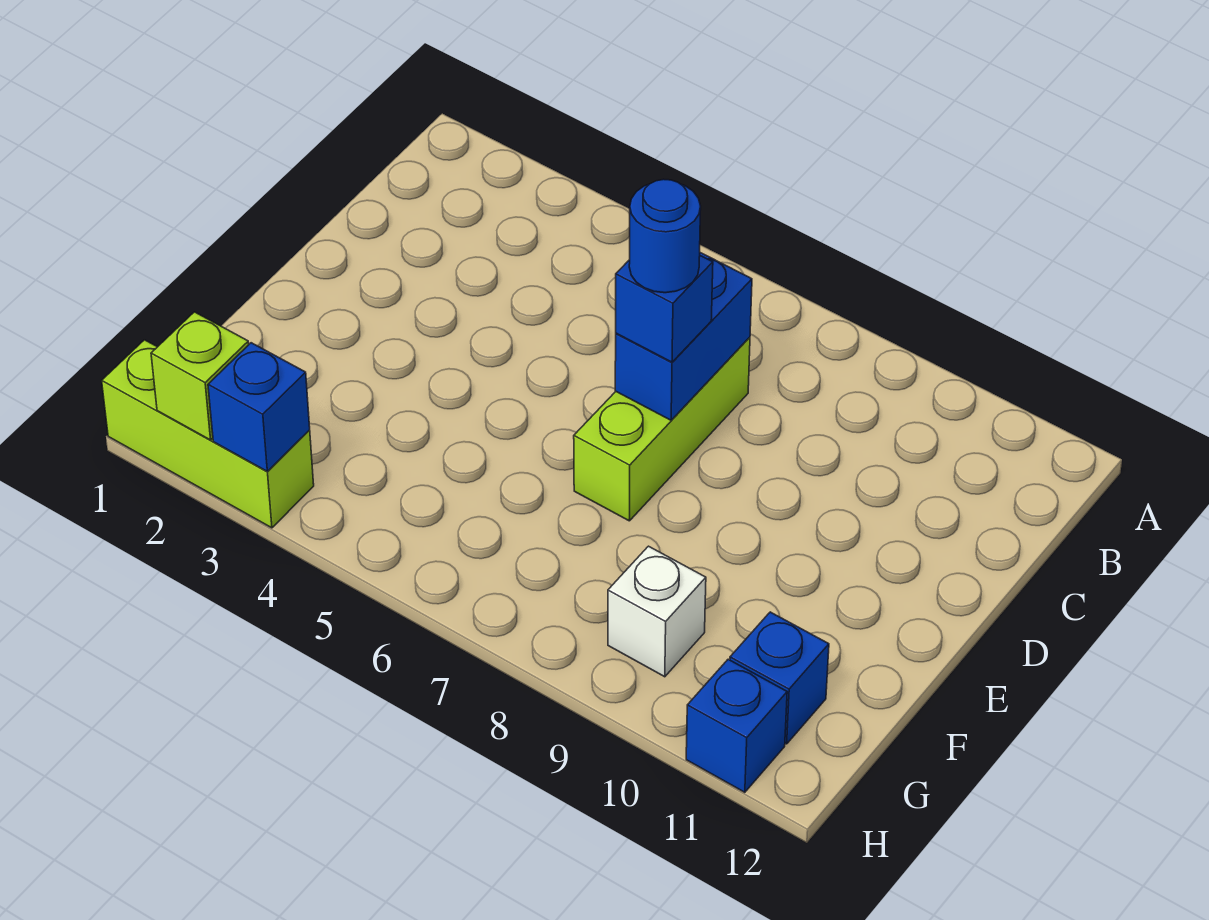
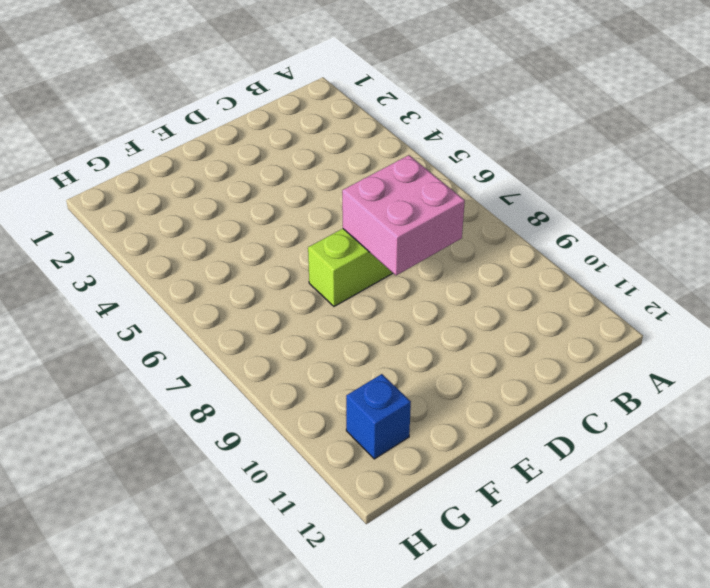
pink 2x2 brick [342,155,465,275] -> blue 1x2 brick [615,253,752,420]
none -> white 1x1 brick [608,546,706,677]
none -> lime 1x3 brick [102,340,314,528]

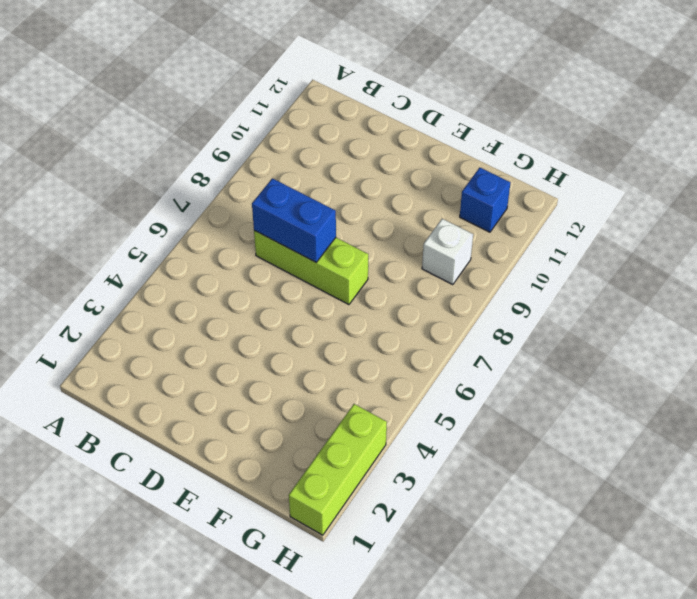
none -> blue 1x1 brick [686,659,787,792]
none -> lime 1x1 brick [151,312,249,440]

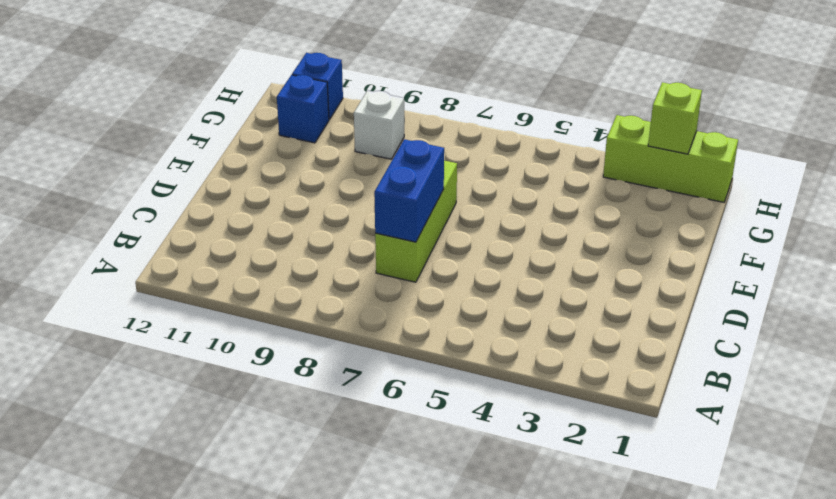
none -> blue 1x1 brick [208,343,310,471]
none -> blue 1x1 brick [616,256,713,362]

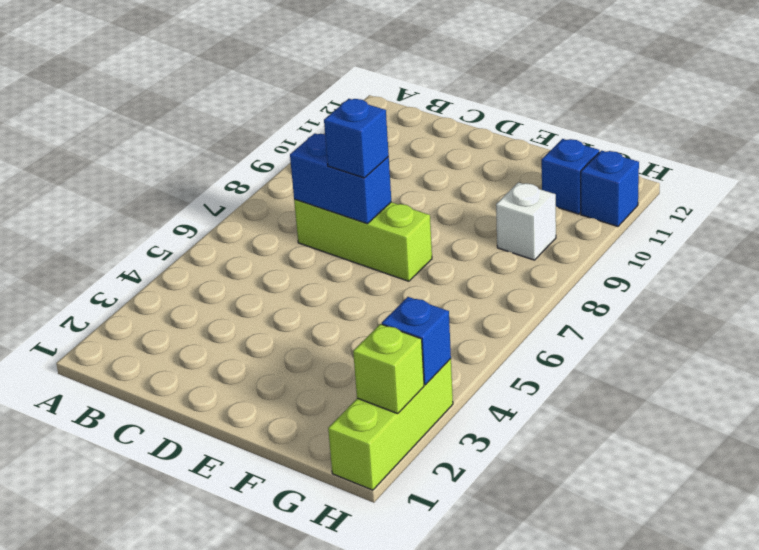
none -> blue 1x1 round brick [629,179,701,293]

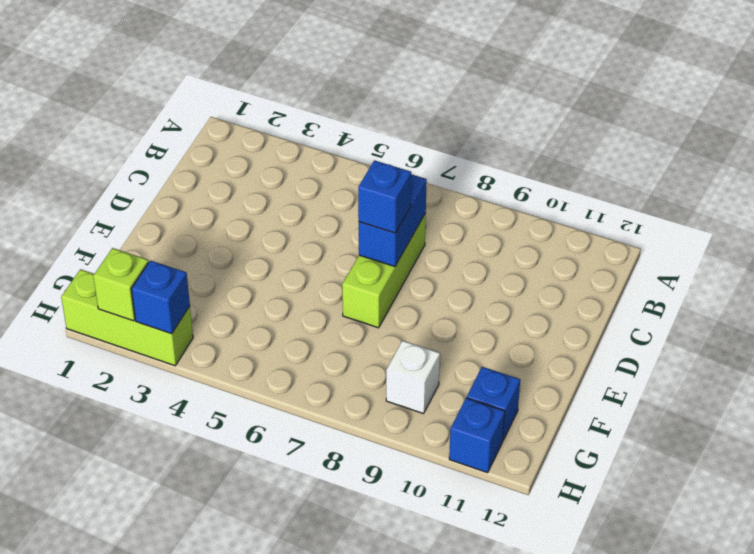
none -> blue 1x1 round brick [629,179,701,293]

